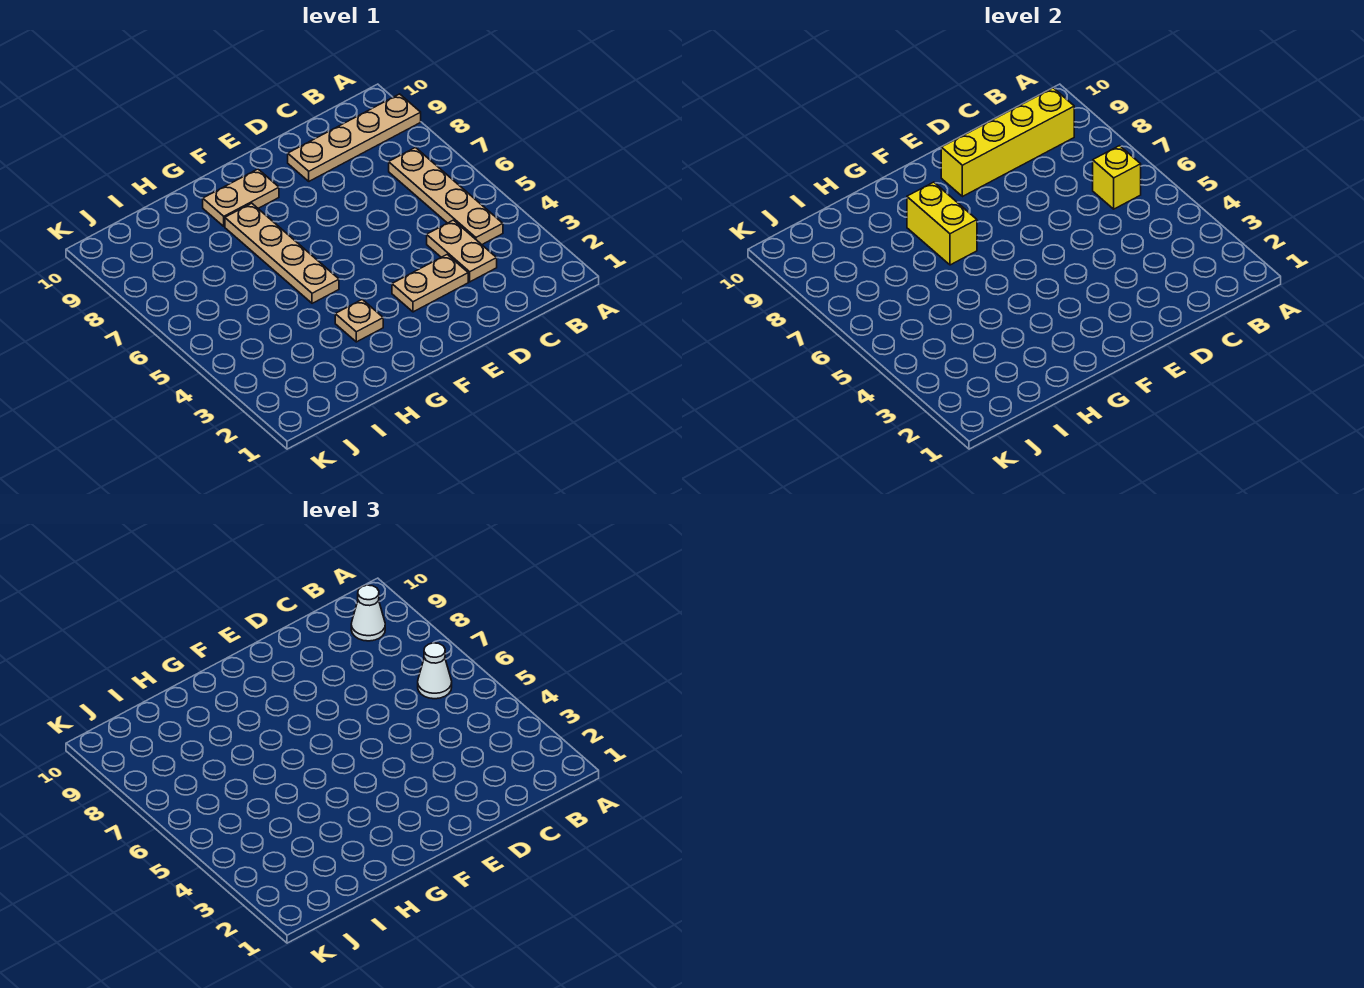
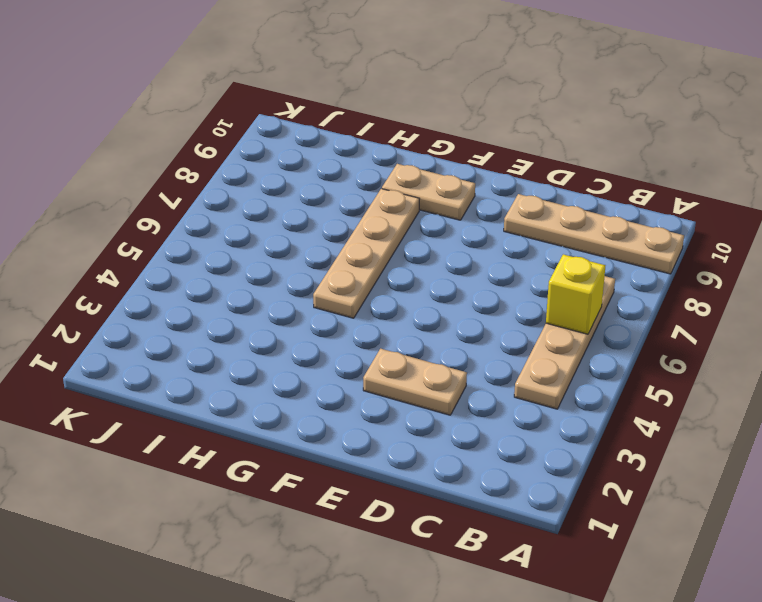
none -> tan 1x2 plate [427,220,497,282]
none -> tan 1x1 plate [335,300,383,342]
none -> yellow 1x4 brick [941,88,1074,197]

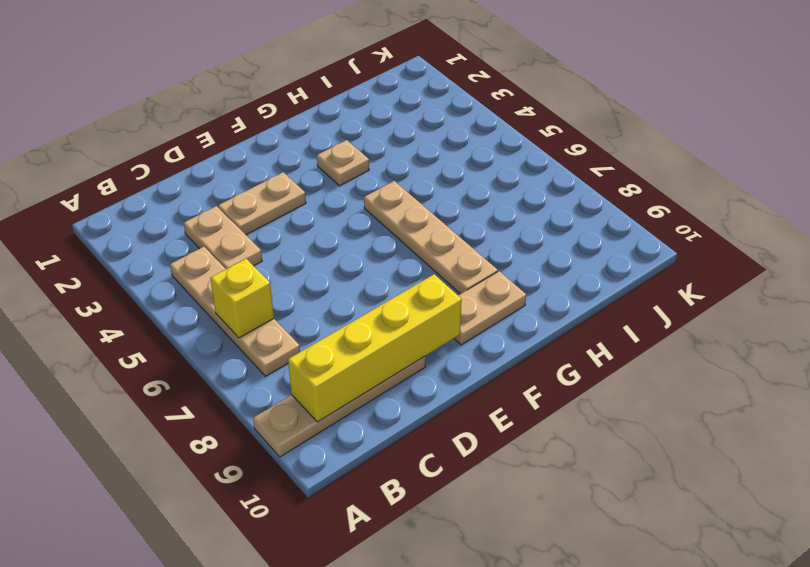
none -> yellow 1x2 brick [907,182,977,265]
none -> white 1x1 cone [418,643,452,699]
none -> white 1x1 cone [351,585,385,641]

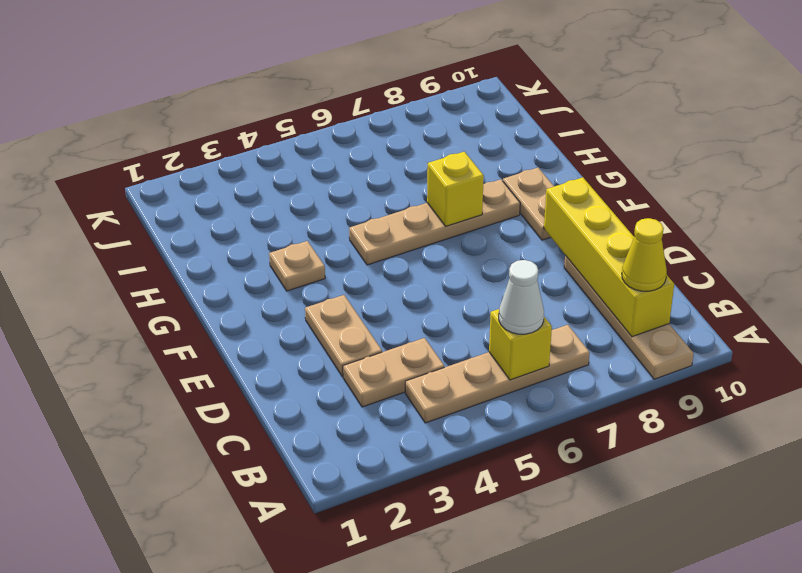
yellow 1x1 cone [622,218,667,291] -> white 1x1 cone [351,585,385,641]
yellow 1x1 brick [427,152,484,226] -> yellow 1x2 brick [907,182,977,265]

